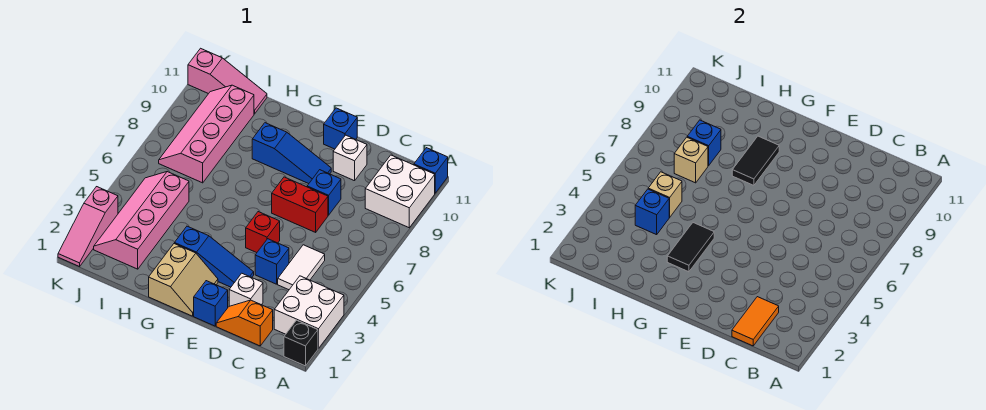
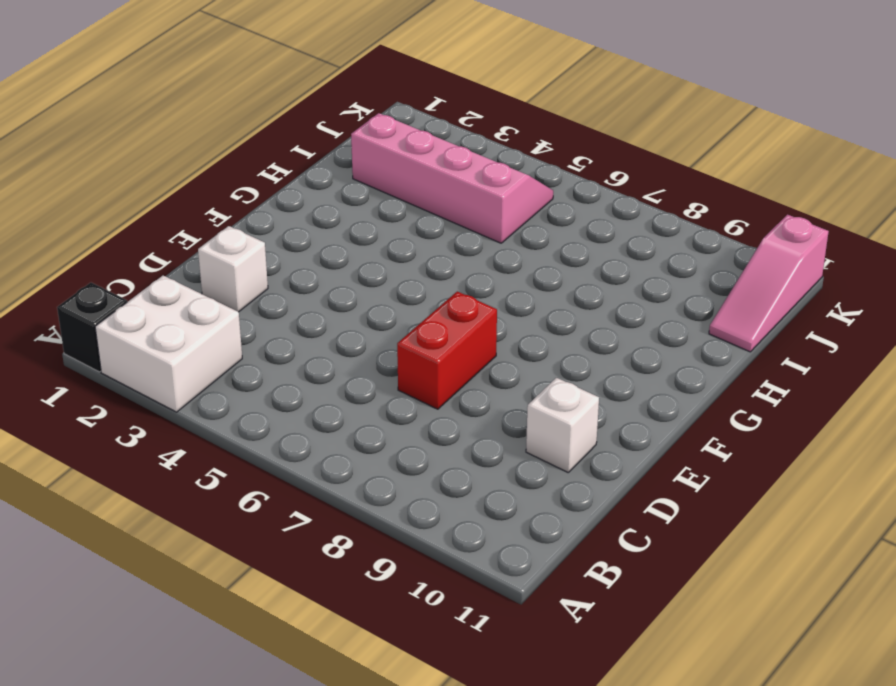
none -> white 2x2 brick [365,155,435,228]
none -> blue 1x1 brick [414,148,448,193]
none -> orange 1x2 slope [216,300,273,346]

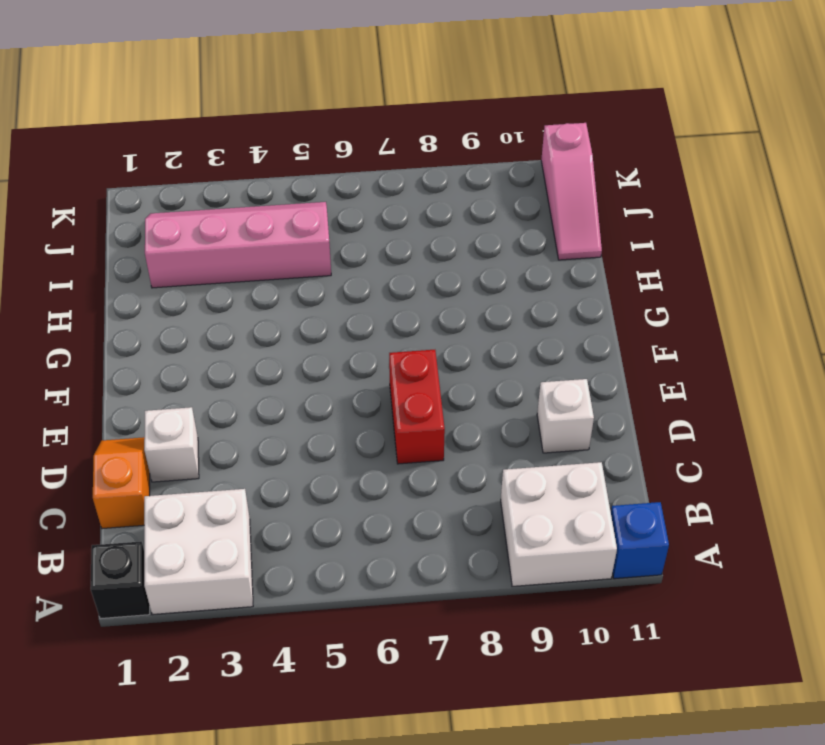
none -> white 1x2 tile [278,245,325,290]
none -> blue 1x1 brick [255,239,289,284]
none -> blue 1x1 brick [307,170,341,215]

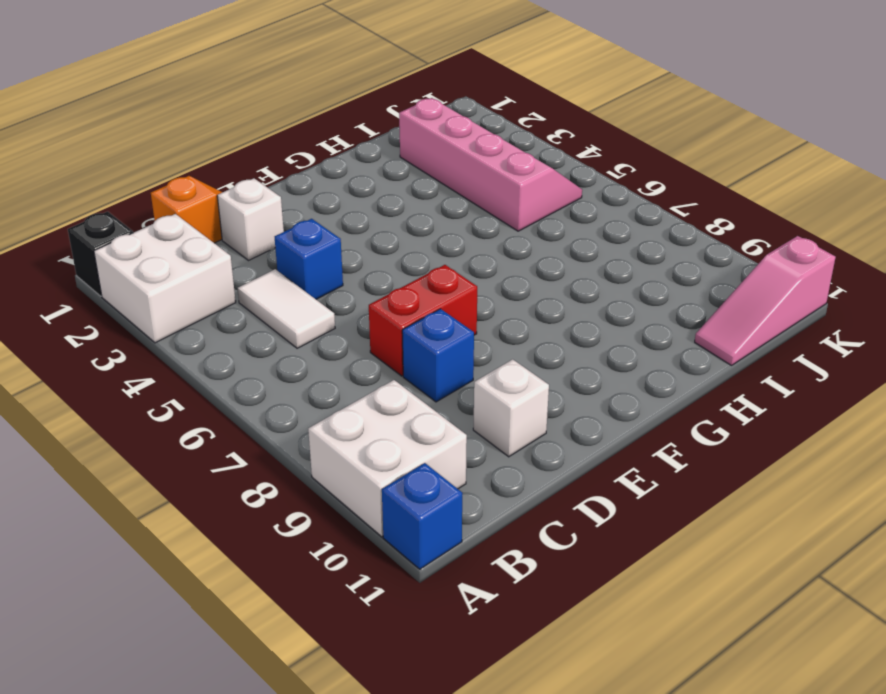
none -> blue 1x1 brick [194,281,228,326]
none -> blue 1x3 slope [174,226,254,287]
none -> red 1x1 brick [246,212,280,253]

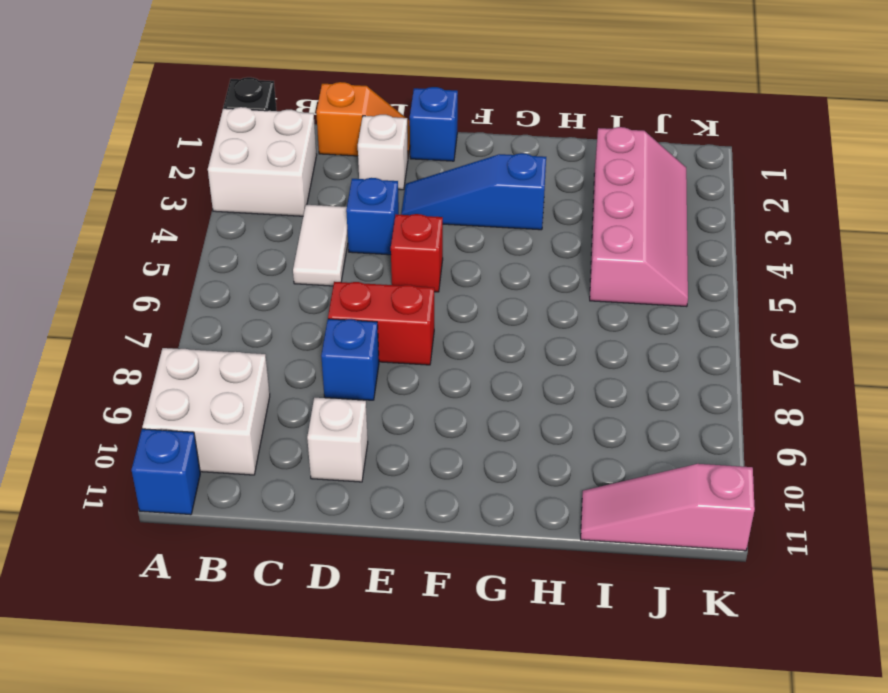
none -> blue 1x3 slope [252,123,331,184]
none -> blue 1x1 brick [324,108,357,149]
none -> tan 2x2 slope [149,244,218,316]

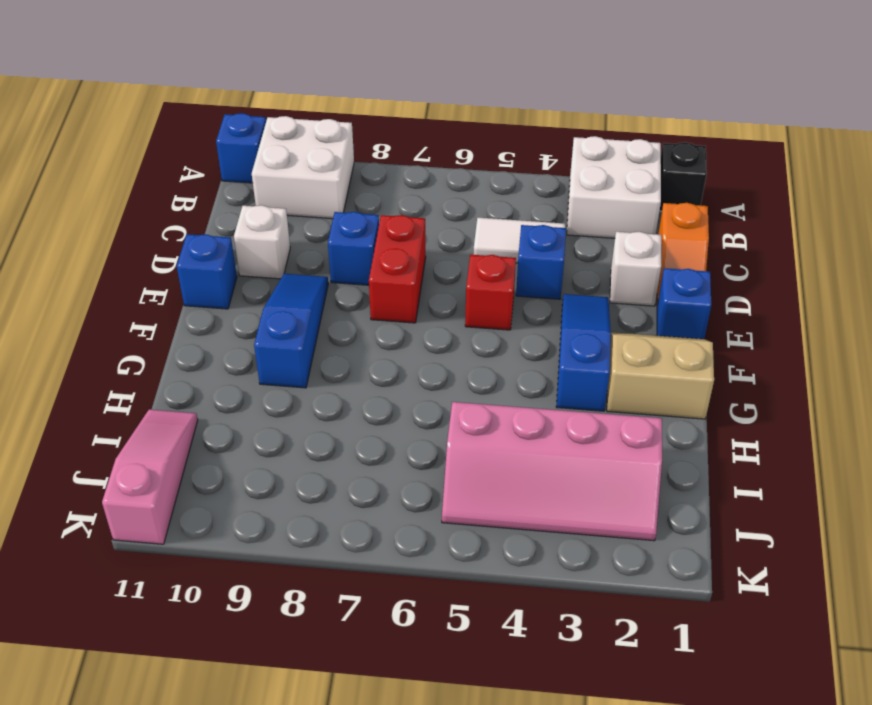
none -> pink 2x4 slope [159,85,254,183]
none -> pink 1x3 slope [58,187,118,267]
none -> orange 1x2 tile [732,297,779,346]

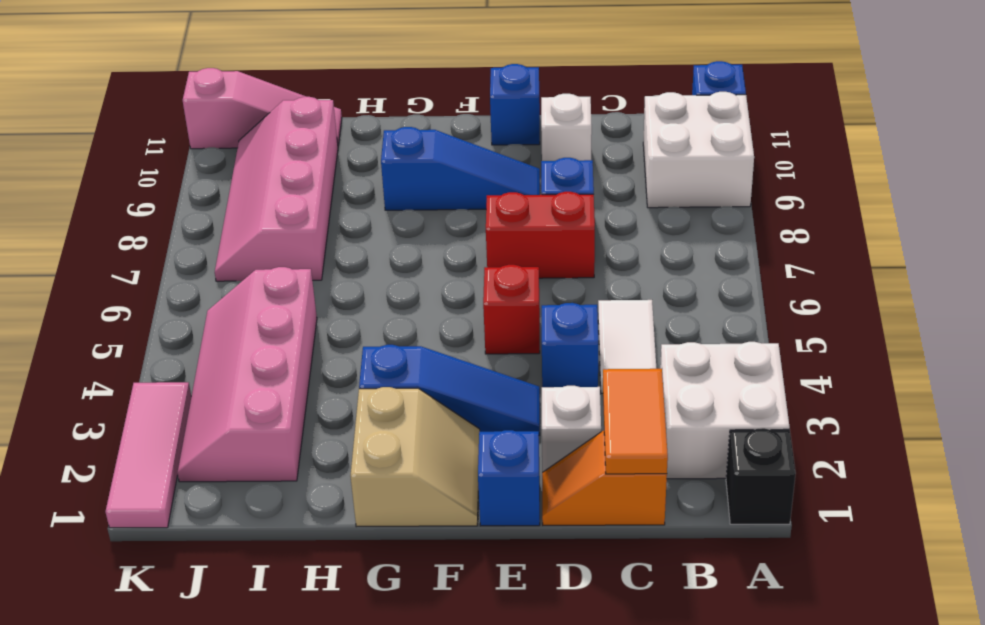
pink 1x3 tile [106,382,191,528] -> pink 1x3 slope [58,187,118,267]
none -> black 1x2 tile [667,223,714,272]
none -> black 1x2 tile [732,136,779,185]
none -> blue 1x1 brick [635,189,669,235]

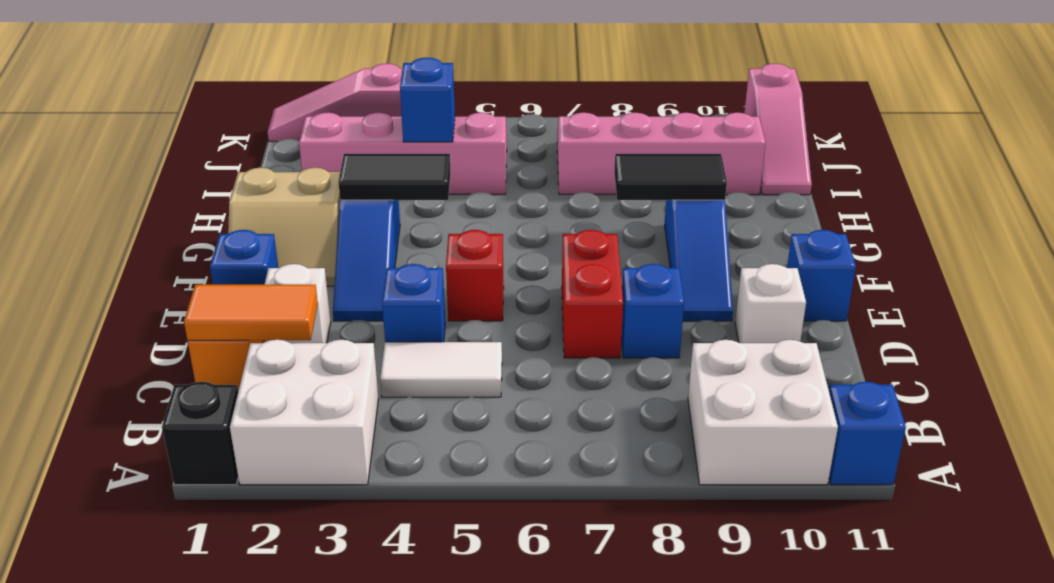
none -> tan 1x1 brick [648,172,682,217]
none -> tan 1x1 brick [674,137,708,183]
none -> blue 1x1 brick [687,120,721,166]

